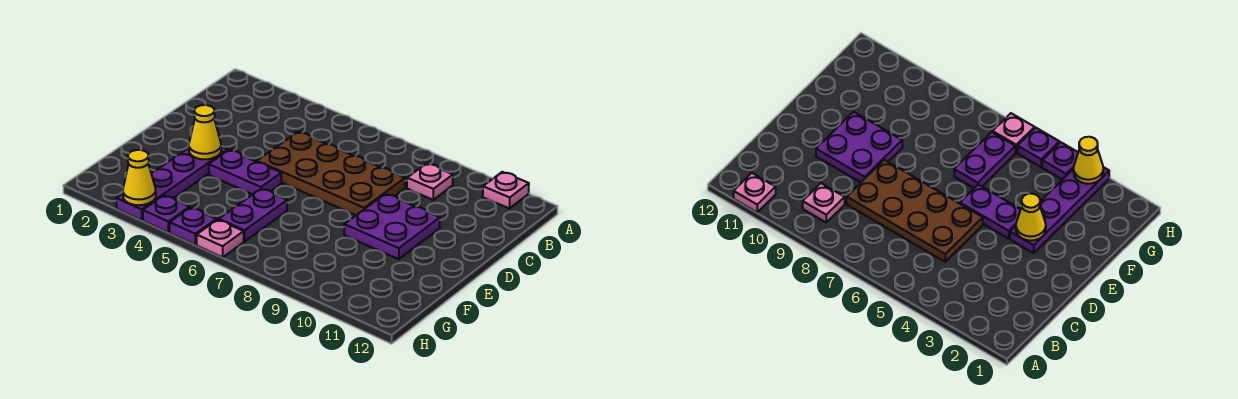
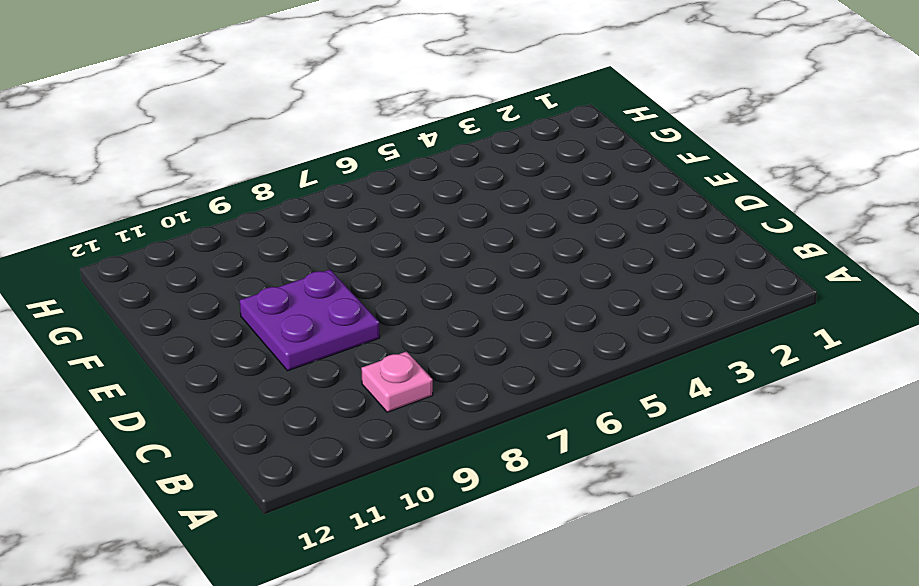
none -> pink 1x1 plate [483,172,529,208]
none -> brown 2x4 plate [257,132,405,215]
none -> purple 1x4 plate [116,146,228,220]

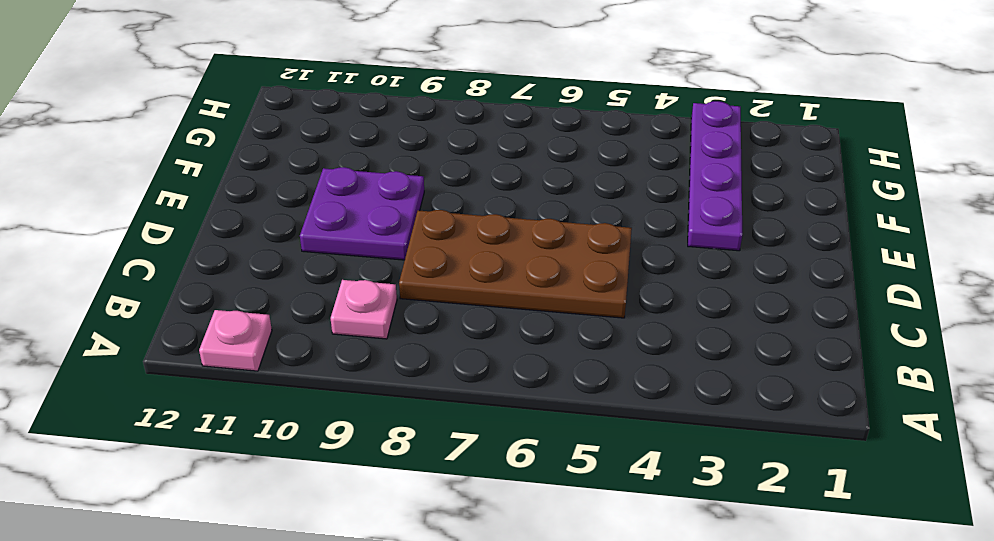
none -> purple 1x2 plate [209,150,281,194]
none -> purple 1x2 plate [219,189,287,241]
none -> purple 1x1 plate [143,195,189,233]

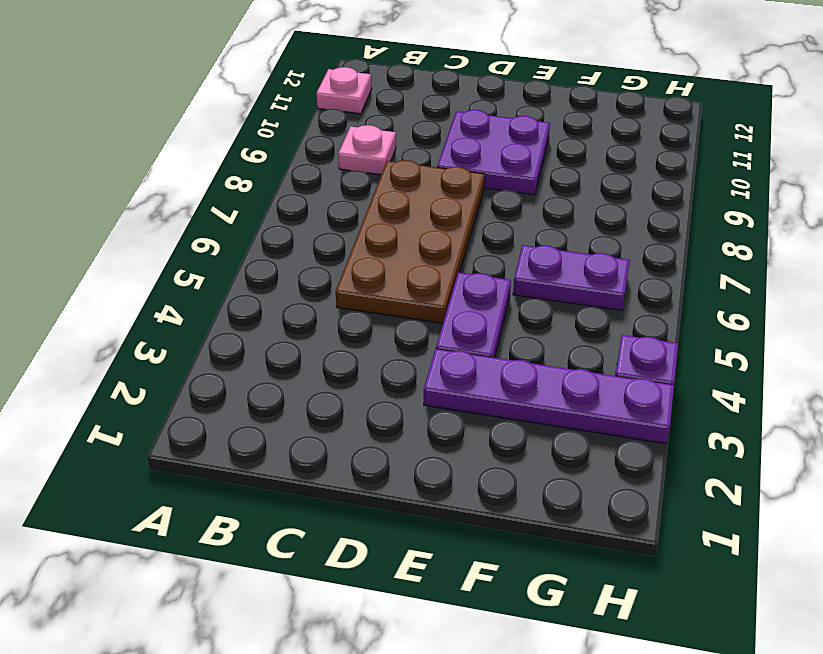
none -> purple 1x1 plate [170,207,216,245]
none -> pink 1x1 plate [197,220,244,257]
none -> yellow 1x1 cone [189,105,221,159]

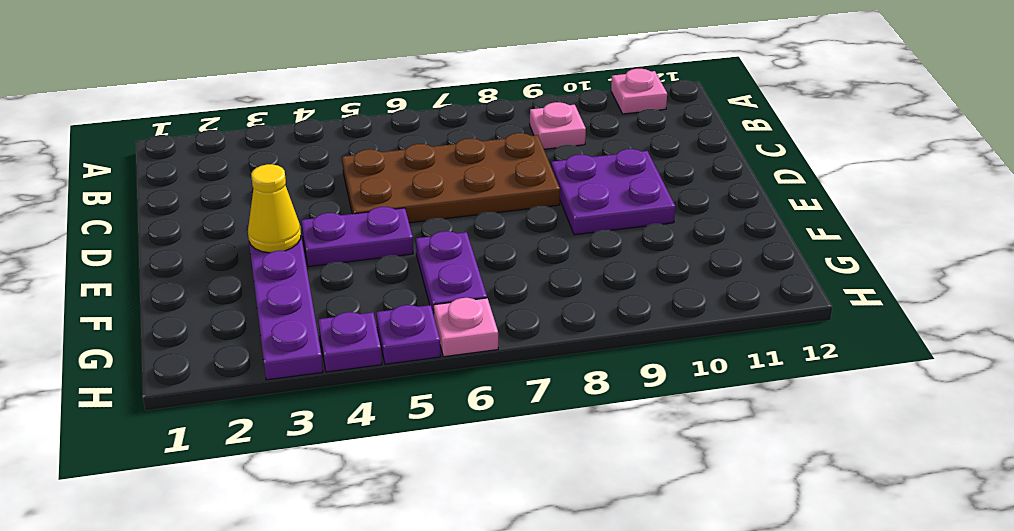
none -> yellow 1x1 cone [123,150,156,205]

